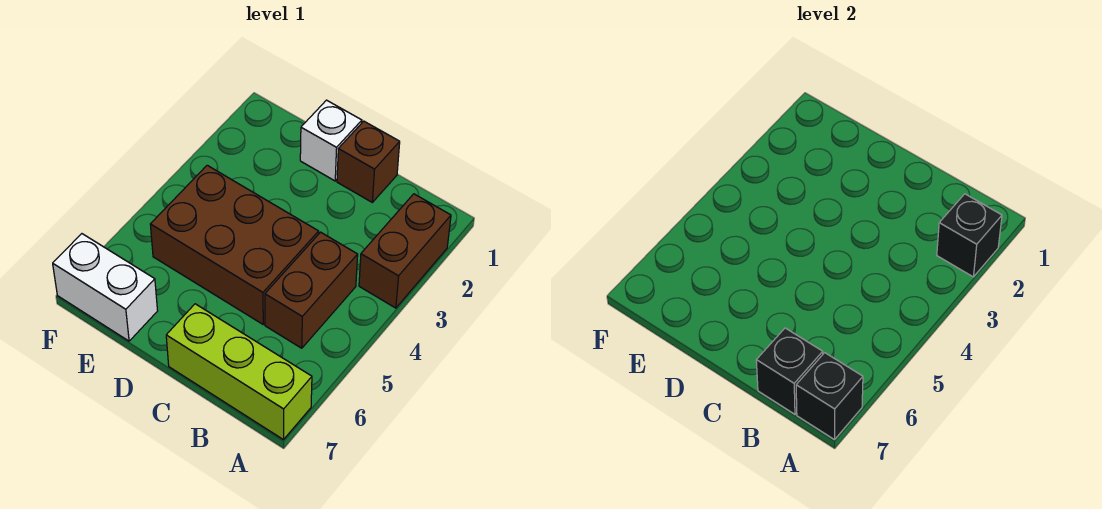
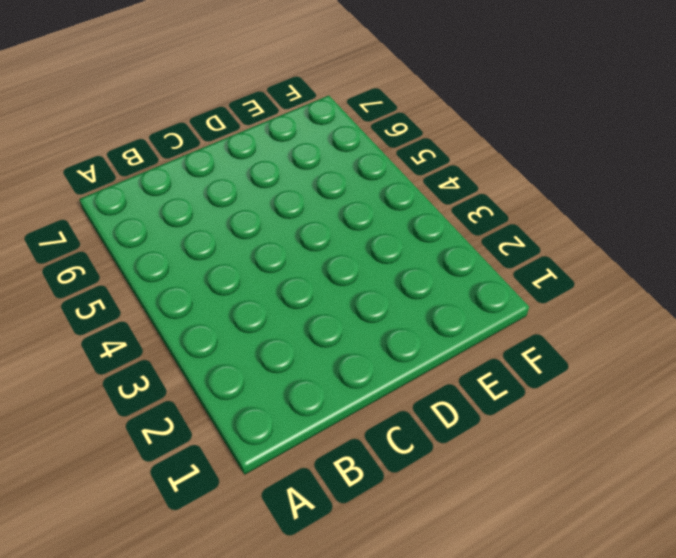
none -> brown 1x2 brick [359,194,451,308]
none -> lime 1x3 brick [166,304,312,440]

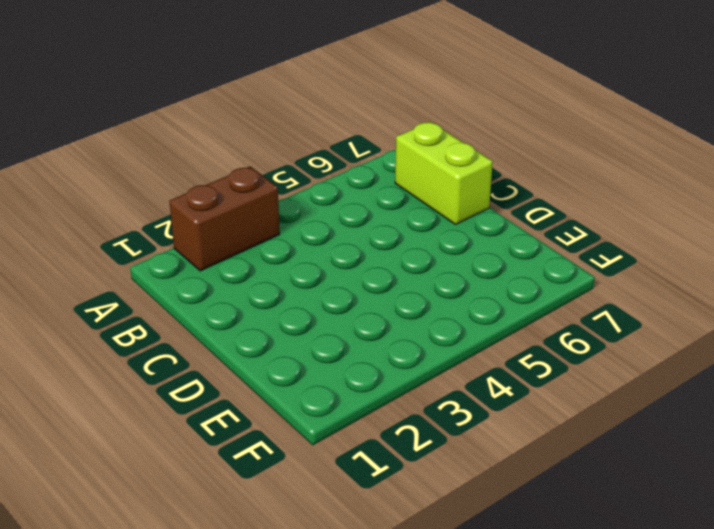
lime 1x2 brick [395,122,493,225] -> lime 1x3 brick [166,304,312,440]
none -> brown 1x2 brick [265,232,358,348]
none -> brown 1x1 brick [337,121,400,202]

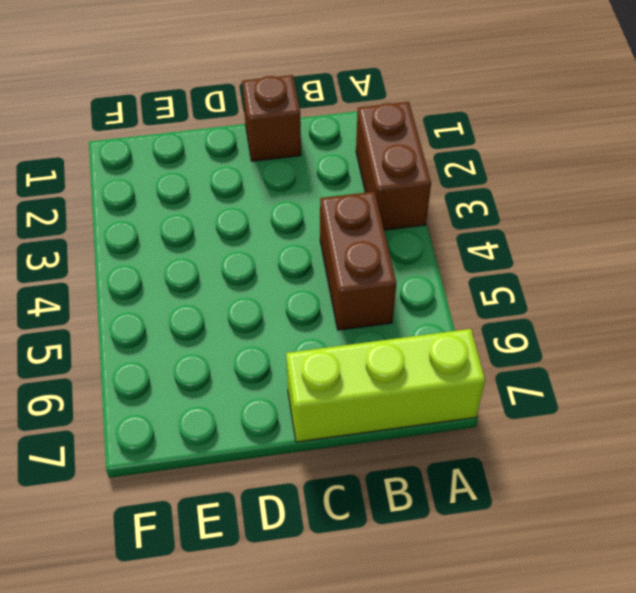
none -> brown 2x3 brick [150,165,319,324]
none -> white 1x1 brick [300,100,362,181]

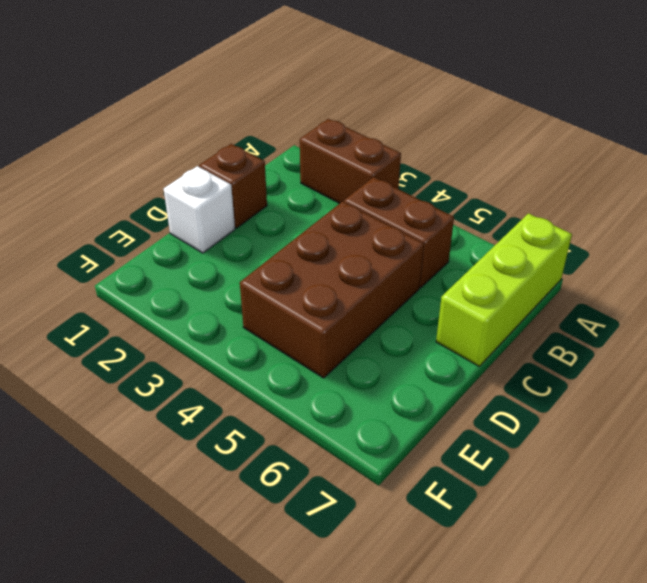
none -> white 1x2 brick [53,234,158,341]
none -> black 1x1 brick [937,194,1002,277]

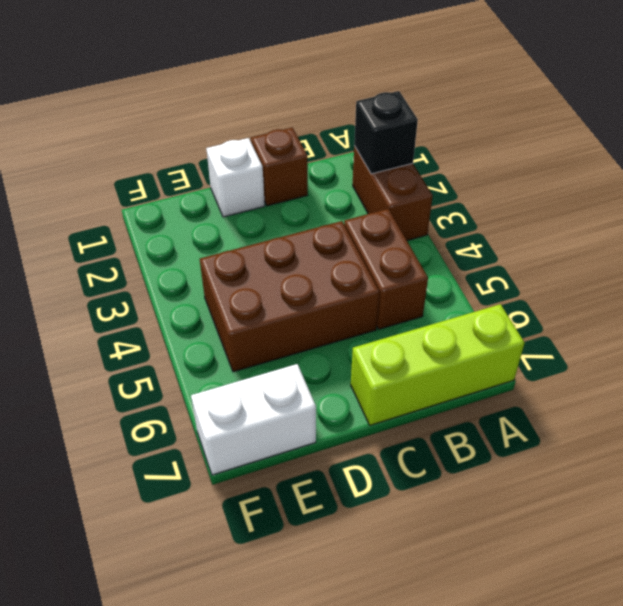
none -> black 1x1 brick [796,353,863,440]
none -> black 1x1 brick [756,328,823,414]

